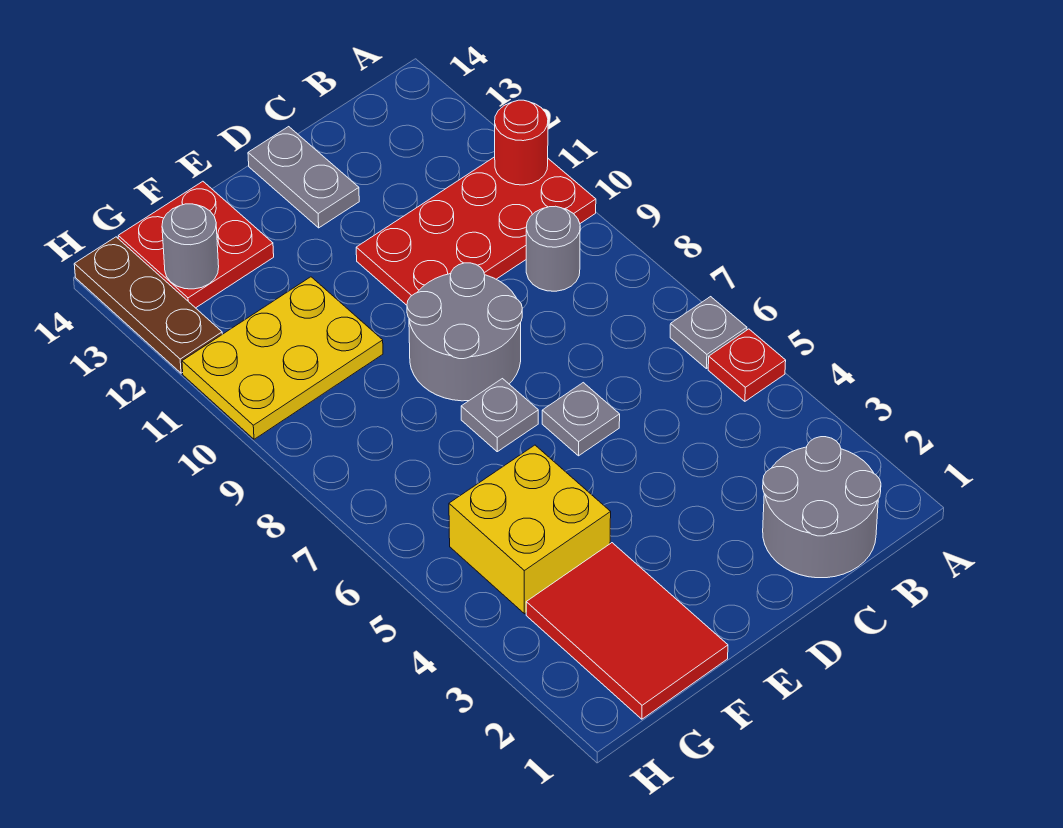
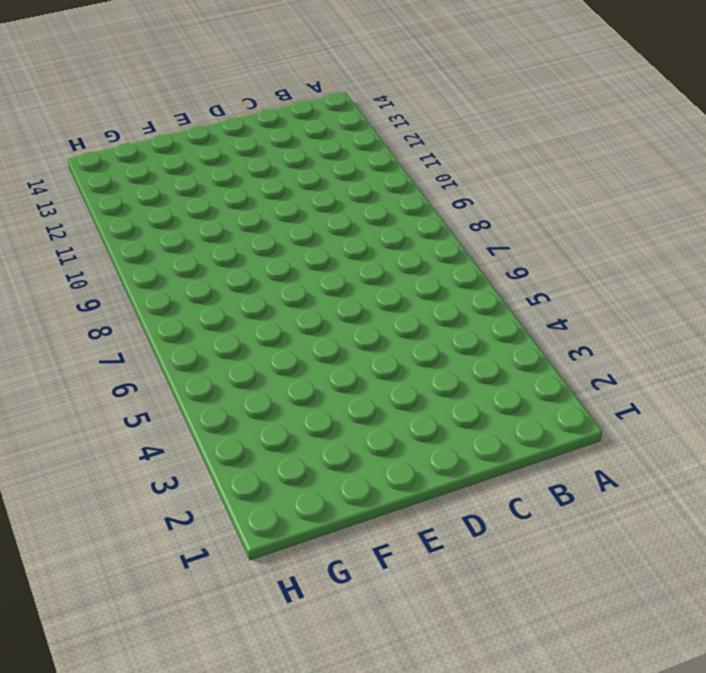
none -> red 1x1 plate [708,329,786,401]
none -> grey 1x1 plate [670,297,747,369]
none -> red 2x4 plate [356,157,596,305]

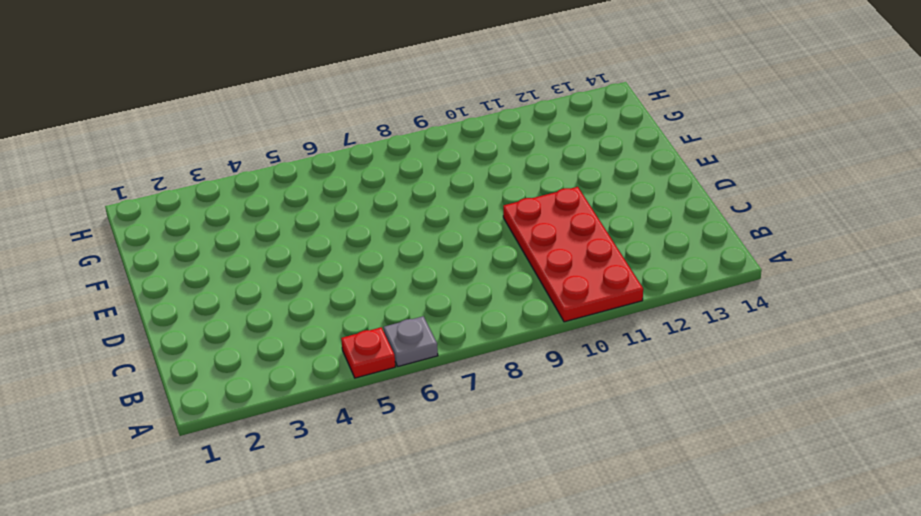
none -> grey 2x2 round brick [763,437,881,578]
none -> grey 1x1 round brick [526,206,580,291]
none -> grey 1x1 plate [542,383,620,456]

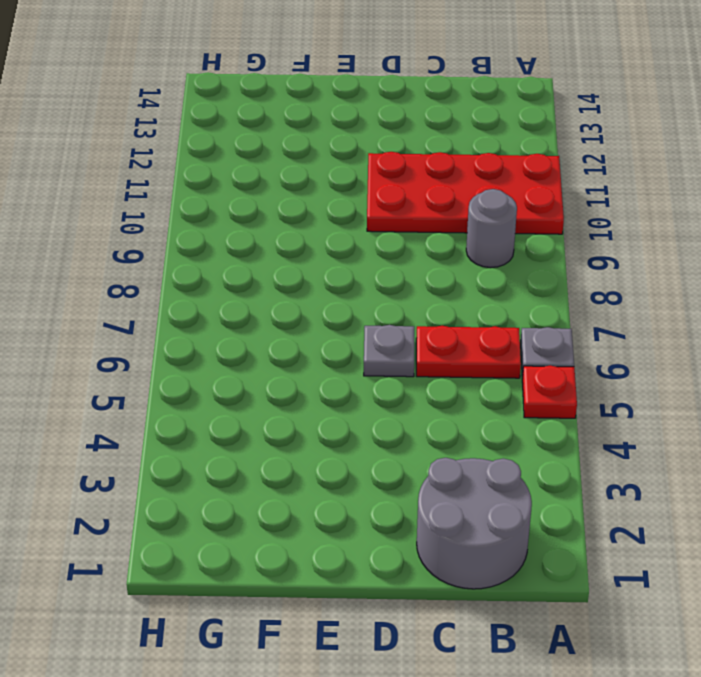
red 1x2 plate [416,326,521,378] -> none
none -> grey 2x2 round brick [407,263,522,401]
none -> grey 1x2 plate [248,127,359,228]
none -> grey 1x1 plate [461,379,538,452]

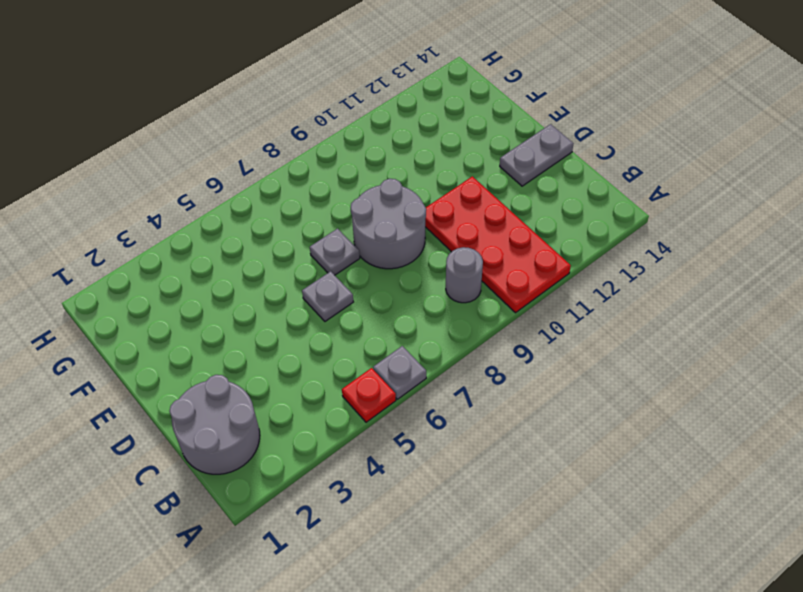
none -> red 2x3 tile [526,543,728,719]
none -> yellow 2x2 brick [449,445,611,614]
none -> yellow 2x3 plate [182,277,383,439]

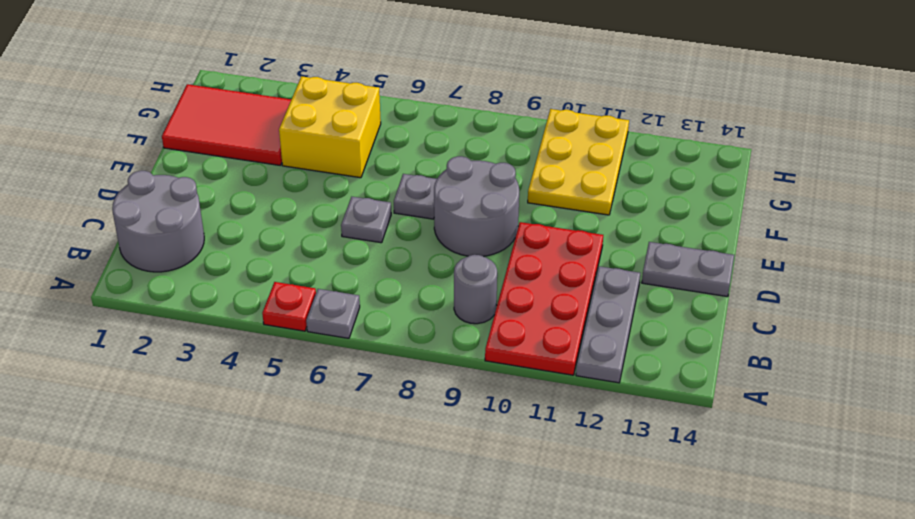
grey 1x3 plate [576,266,640,383] -> none
none -> red 2x2 plate [118,181,274,308]
none -> brown 1x3 plate [74,237,222,373]
none -> red 1x1 round brick [495,100,548,185]

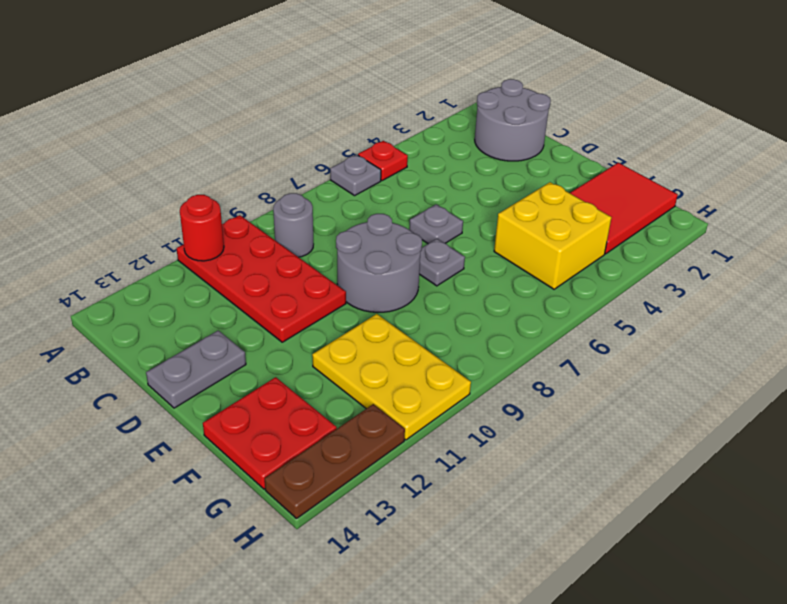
none -> grey 1x1 round brick [162,204,219,289]

